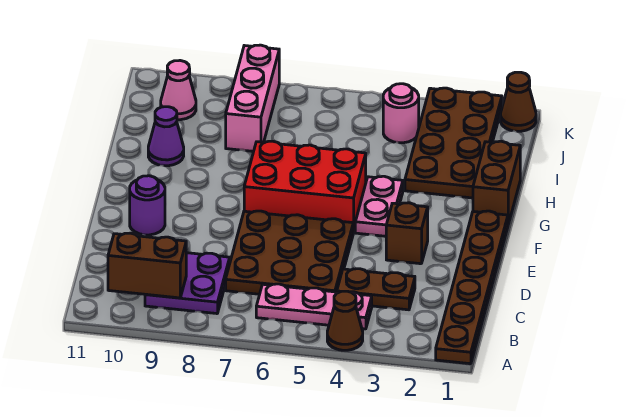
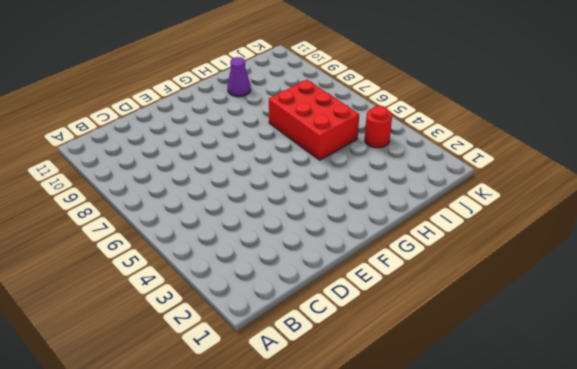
red 2x3 brick [269,80,359,160] -> red 2x3 brick moved to [244,141,366,233]
red 1x1 round brick [365,106,392,148] -> pink 1x1 round brick [383,84,419,143]
none -> brown 1x6 plate [436,211,508,364]
none -> brown 1x1 cone [327,291,363,350]
none -> pink 1x3 plate [256,284,372,329]

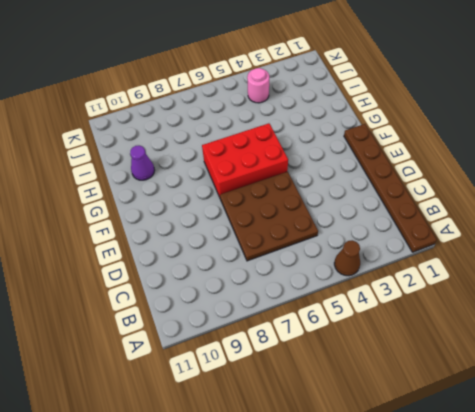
none -> pink 1x3 plate [256,284,372,329]
none -> purple 2x2 plate [145,253,230,314]
none -> brown 1x2 plate [337,269,415,310]

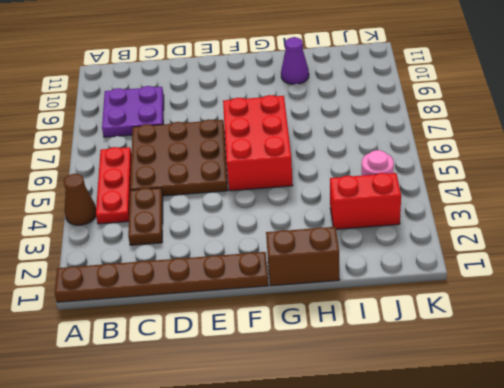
red 1x3 plate [96,147,132,224] -> pink 1x3 plate [256,284,372,329]
red 1x2 brick [330,173,401,229] -> brown 2x4 plate [405,88,502,198]
none -> brown 1x1 brick [386,203,428,264]
none -> purple 1x1 round brick [130,176,165,235]
none -> pink 1x2 plate [355,176,403,236]

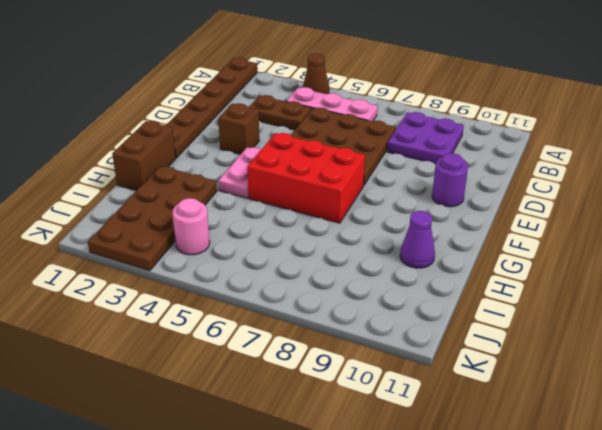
none -> pink 1x3 brick [226,45,279,151]
none -> pink 1x1 cone [161,61,196,120]
none -> brown 1x1 cone [501,72,536,131]

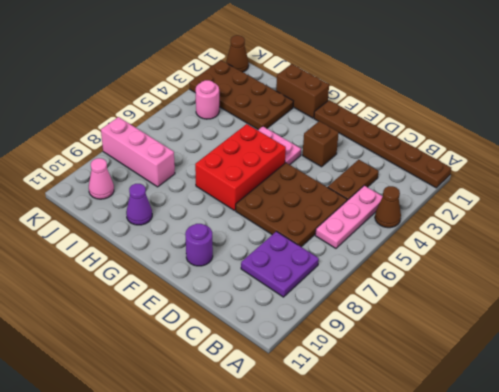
none -> brown 1x2 brick [108,233,186,298]

